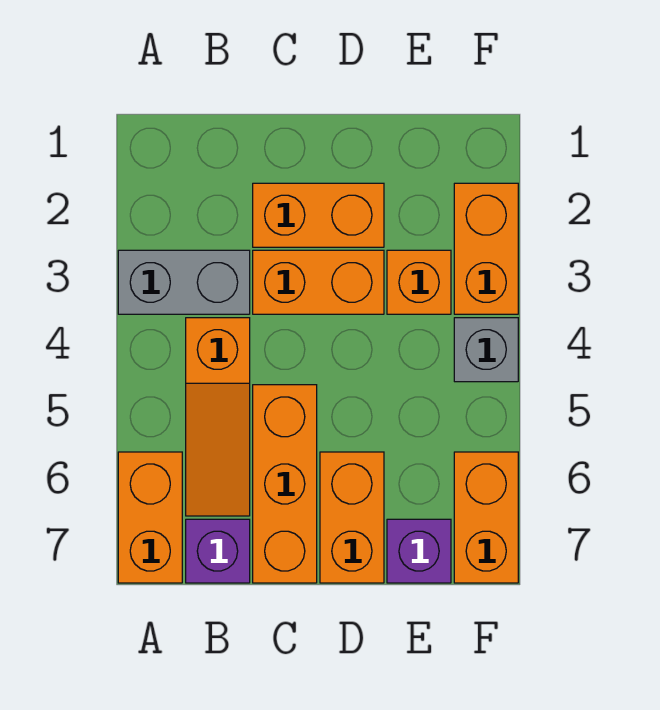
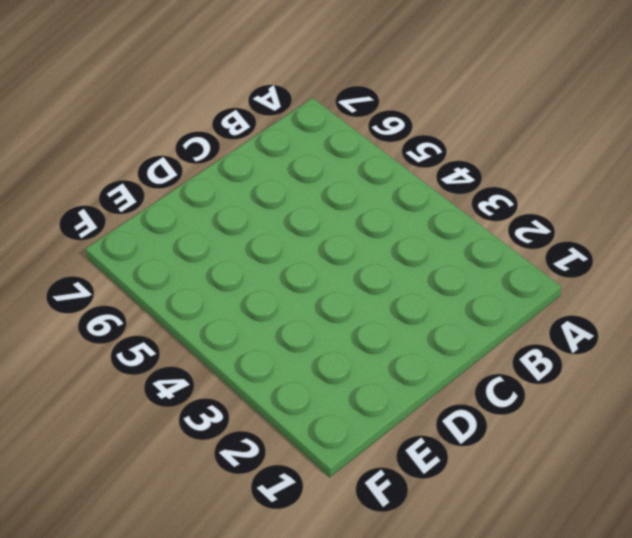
none -> grey 1x2 brick [118,250,250,314]
none -> orange 1x2 brick [118,452,182,583]
none -> orange 1x3 slope [186,318,250,516]

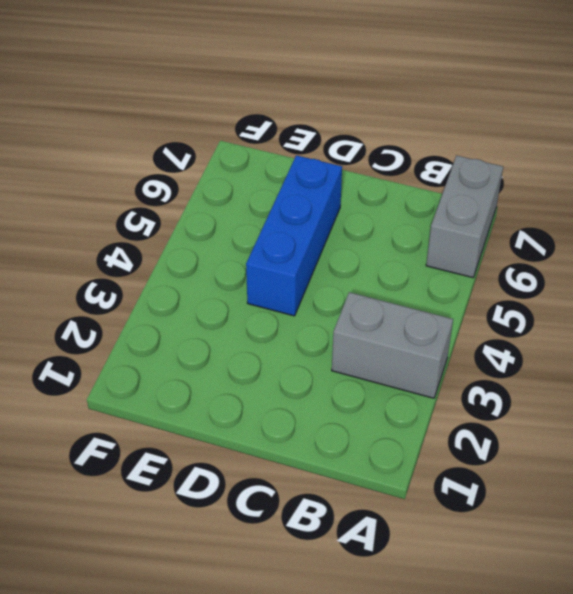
grey 1x2 brick [426,156,503,278] -> orange 1x2 brick [118,452,182,583]
blue 1x3 brick [246,155,342,316] -> orange 1x2 brick [320,452,384,583]
none -> orange 1x3 slope [186,318,250,516]
none -> purple 1x1 brick [186,519,250,583]
none -> orange 1x2 brick [253,183,384,247]

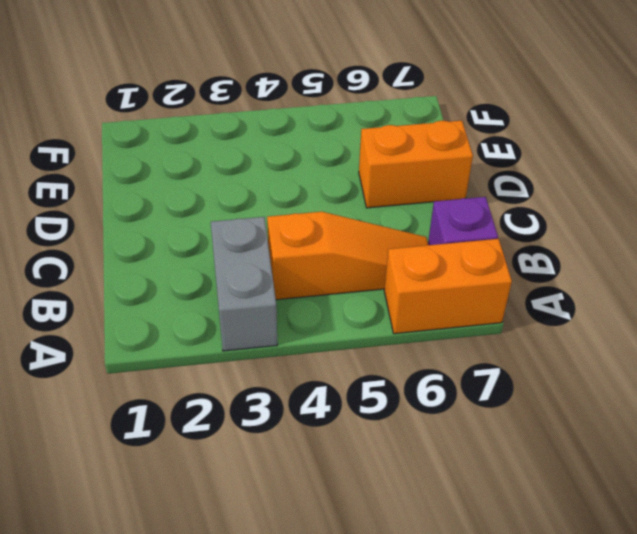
none -> orange 1x2 brick [253,183,384,247]
none -> orange 1x2 brick [253,250,384,314]
none -> orange 1x3 brick [253,385,317,583]

